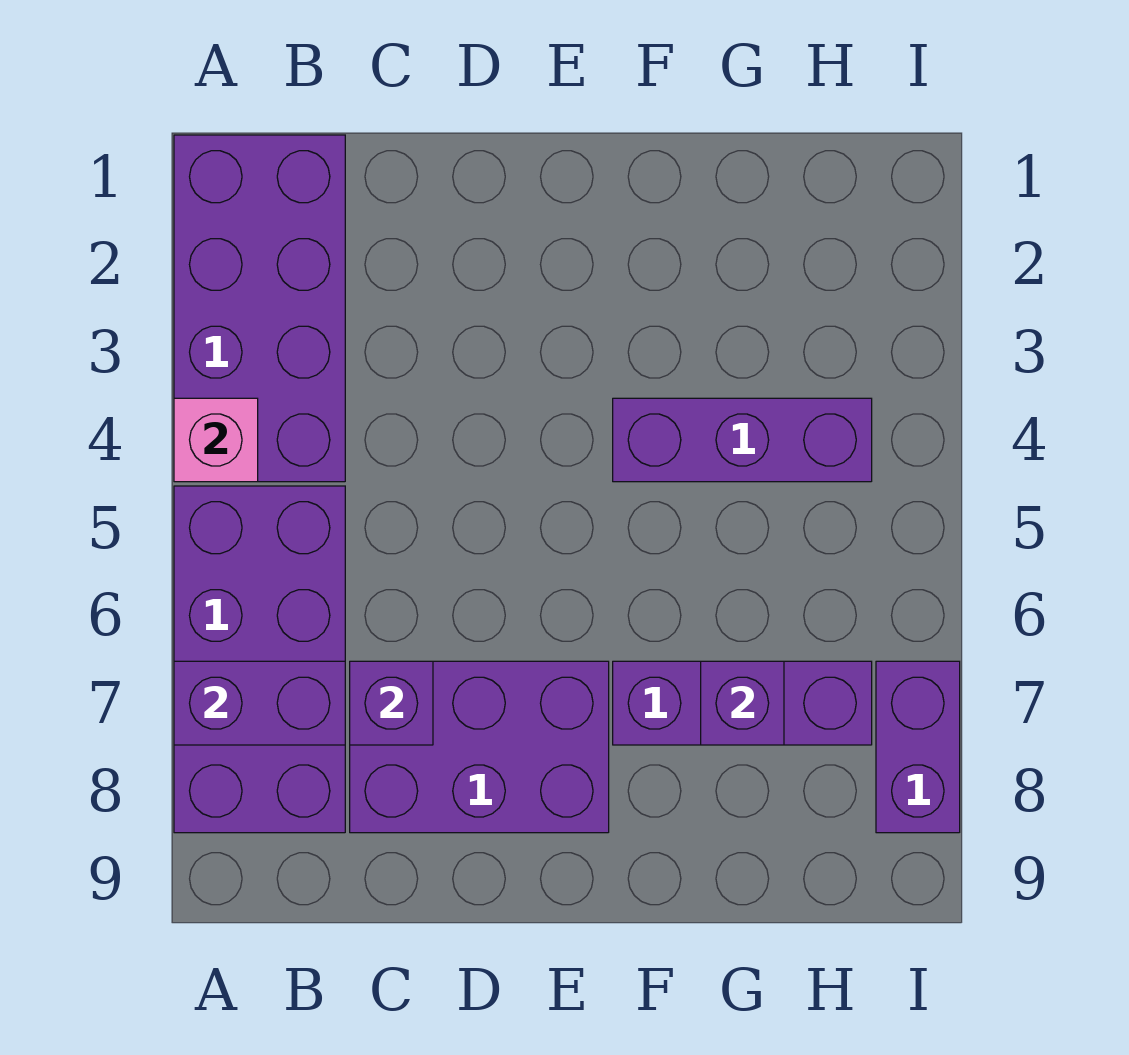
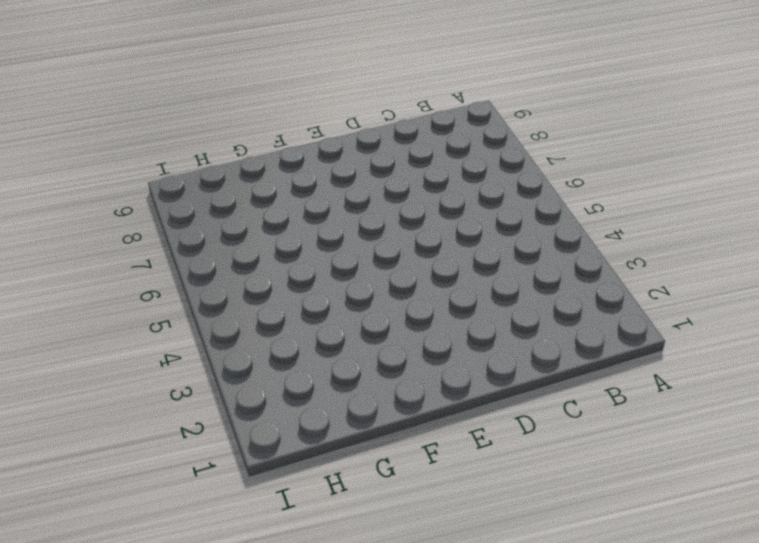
none -> purple 2x4 brick [174,135,345,482]
none -> purple 2x4 brick [174,486,345,833]

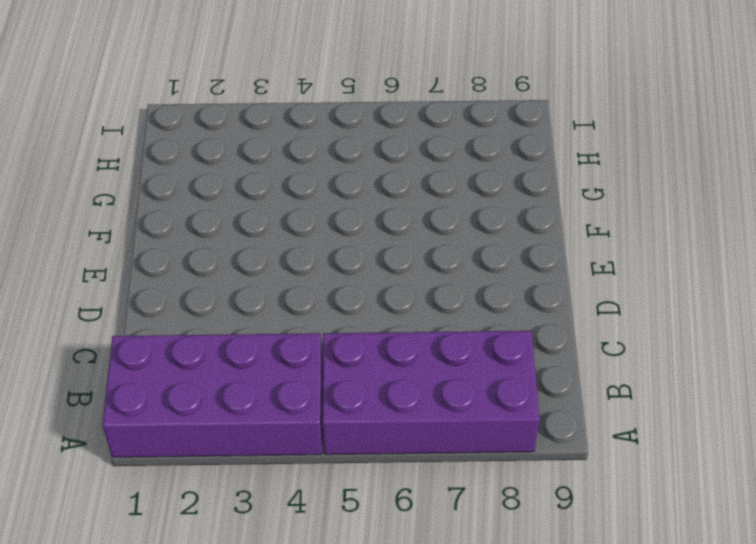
none -> purple 2x3 brick [350,661,609,833]
none -> purple 1x3 brick [613,398,872,482]

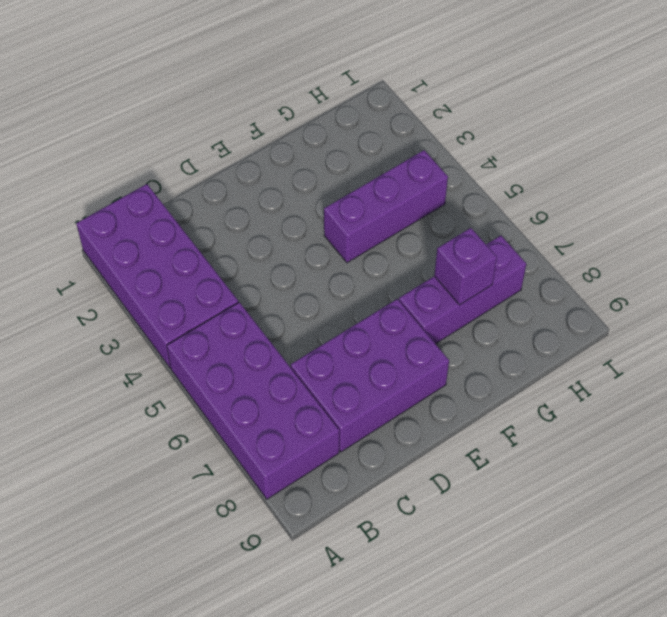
none -> purple 1x2 brick [876,661,960,833]
none -> pink 1x1 brick [174,398,258,482]

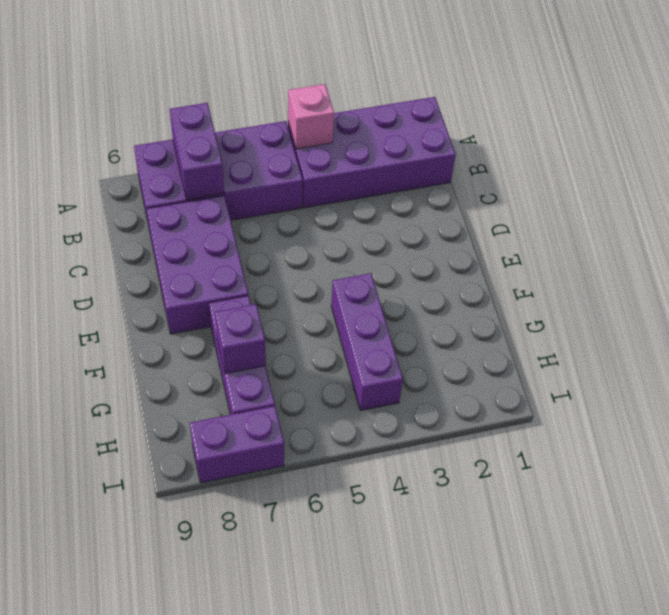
none -> purple 1x1 brick [350,661,433,745]

